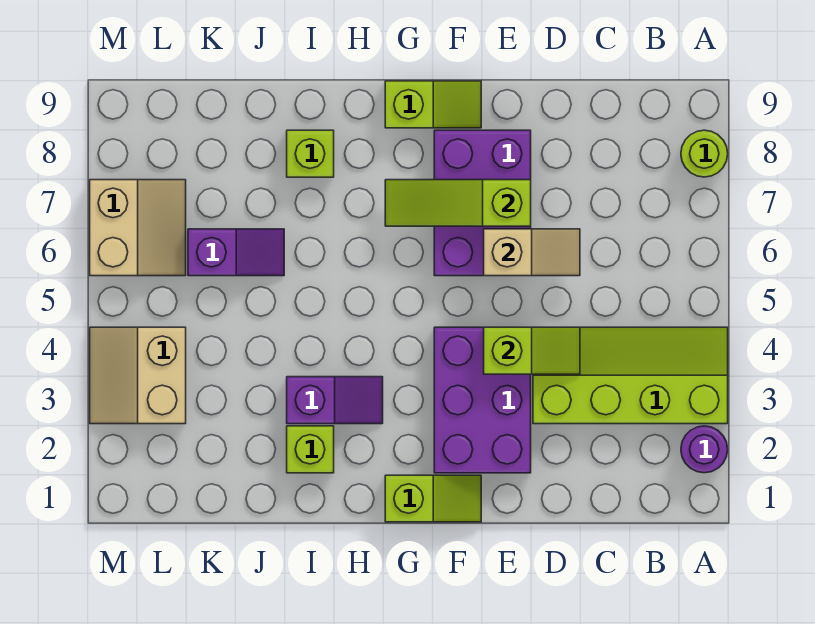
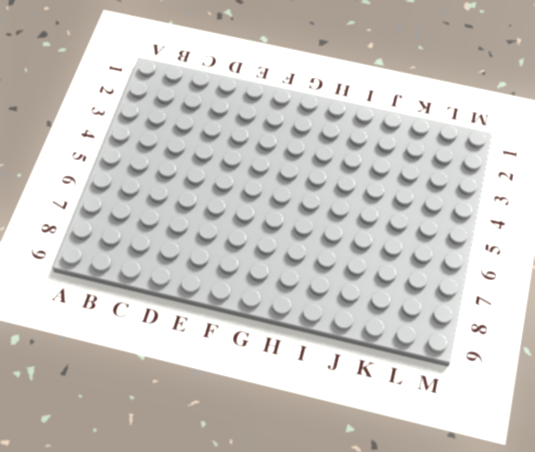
none -> purple 1x1 round brick [681,426,728,473]
none -> lime 2x4 slope [533,327,728,424]
none -> lime 1x1 round brick [681,130,728,177]

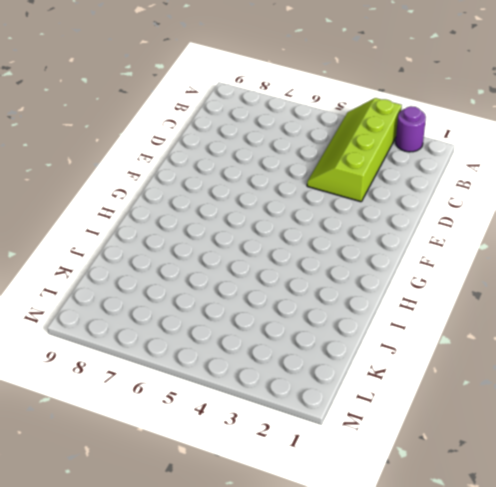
none -> lime 1x1 round brick [681,130,728,177]
none -> purple 2x3 brick [434,327,531,473]
none -> purple 2x3 brick [434,130,531,276]

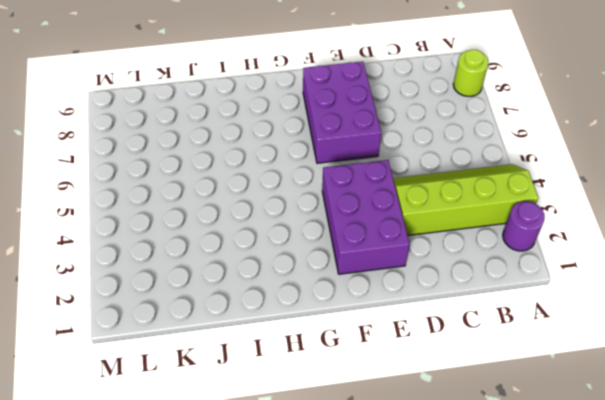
none -> lime 1x2 slope [385,475,481,522]
none -> lime 1x2 slope [385,81,481,128]
none -> purple 1x2 slope [287,377,383,424]

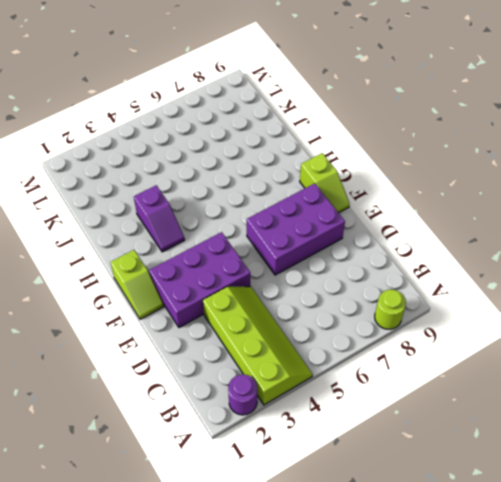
none -> lime 1x1 brick [287,426,334,473]
none -> lime 1x1 brick [287,130,334,177]
none -> purple 1x2 slope [188,229,284,276]

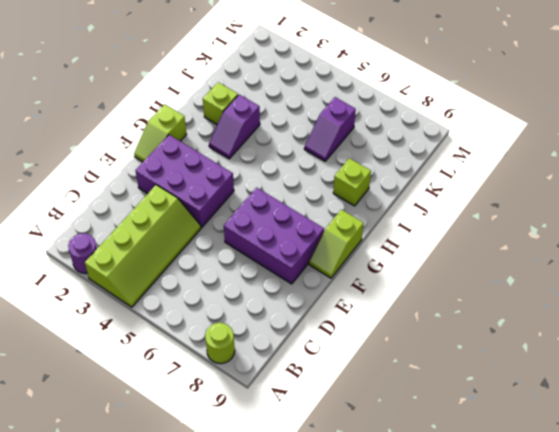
none -> tan 2x2 slope [90,327,186,424]
none -> tan 2x2 slope [90,180,186,276]
none -> lime 1x2 slope [484,327,580,374]

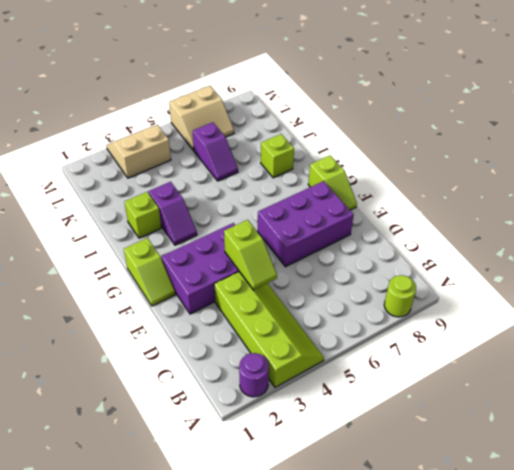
none -> tan 1x2 slope [484,229,580,276]
none -> lime 1x3 slope [385,180,531,226]

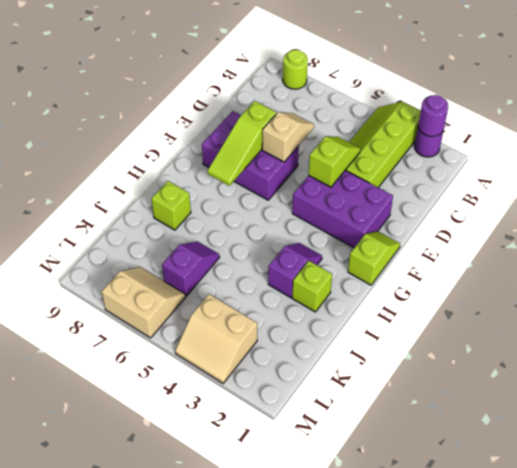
purple 1x1 round brick [418,95,448,137] -> none
none -> lime 1x2 slope [385,81,481,128]

